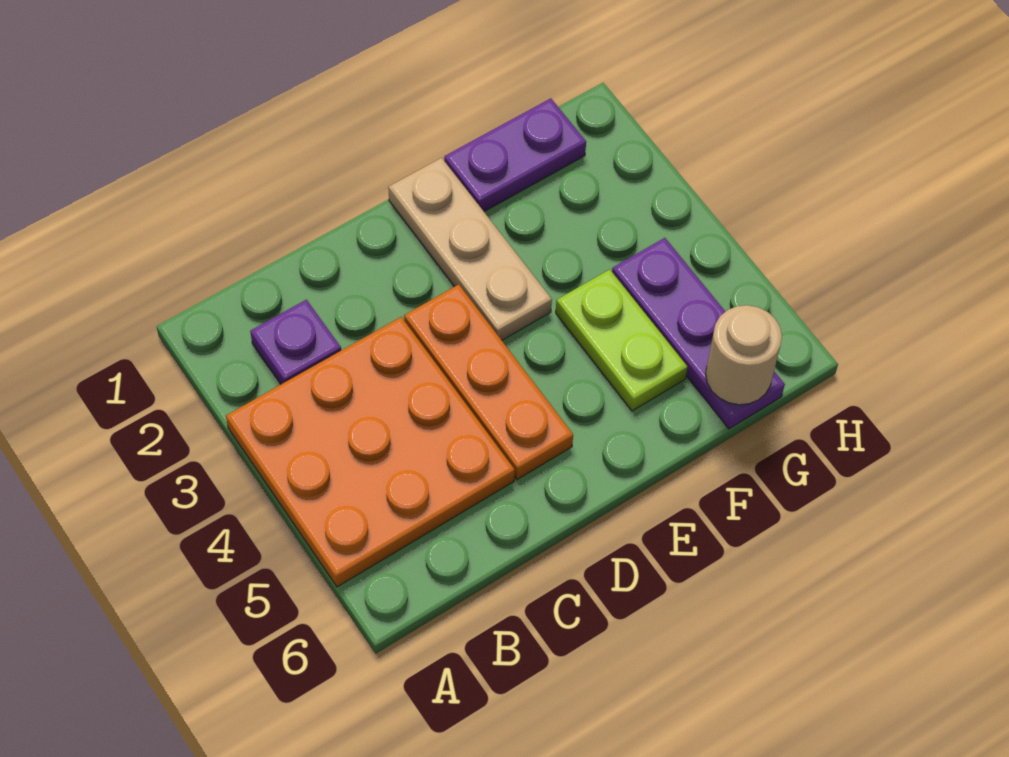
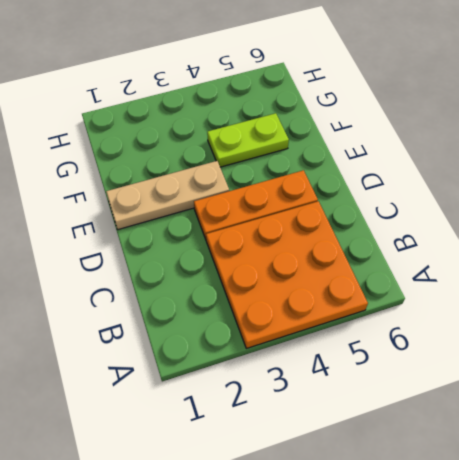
none -> purple 1x1 plate [250,300,341,384]
none -> purple 1x2 plate [444,98,586,211]

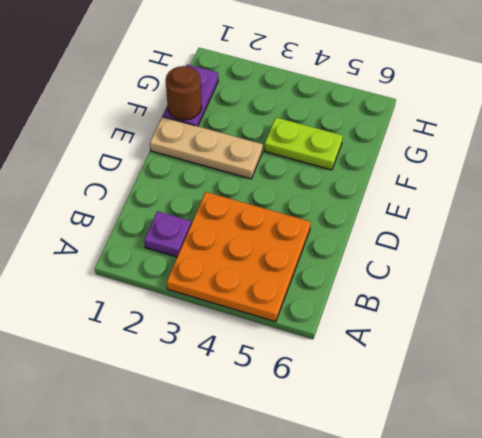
brown 1x1 round brick [166,66,202,120] -> none
none -> orange 1x3 plate [404,284,573,479]
none -> purple 1x3 plate [612,238,785,429]

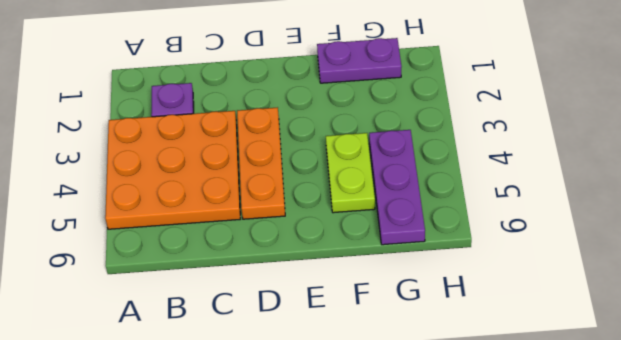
none -> tan 1x3 plate [388,158,552,340]
none -> tan 1x1 round brick [706,305,782,405]

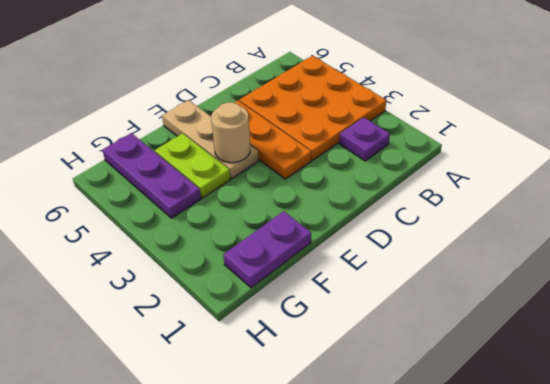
tan 1x3 plate [162,100,258,178] -> tan 1x3 plate moved to [388,158,552,340]
tan 1x1 round brick [211,102,250,163] -> tan 1x1 round brick moved to [706,305,782,405]

